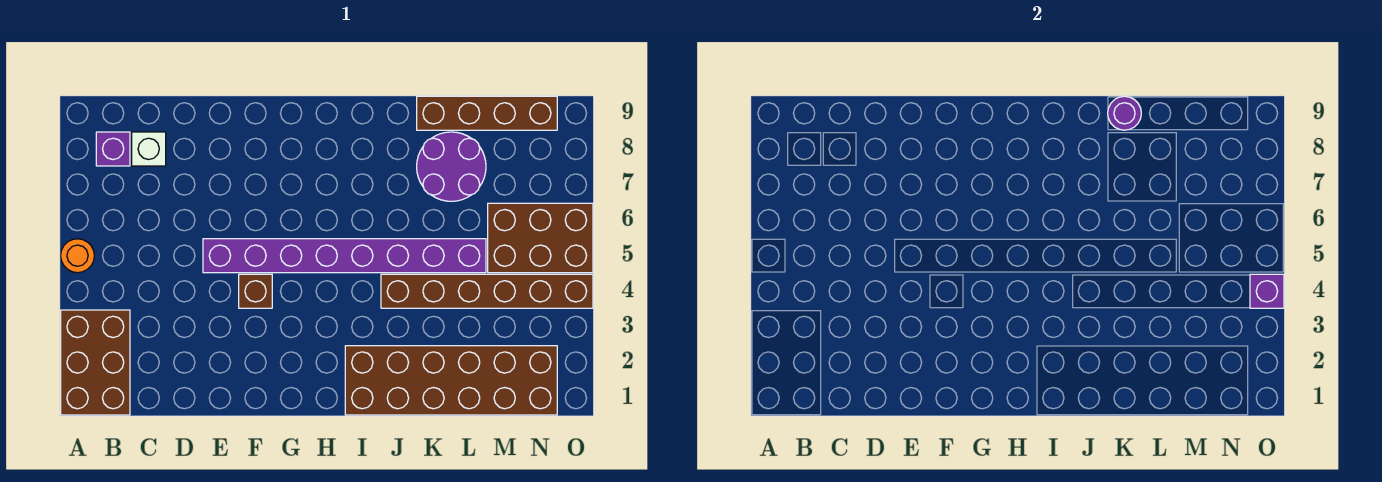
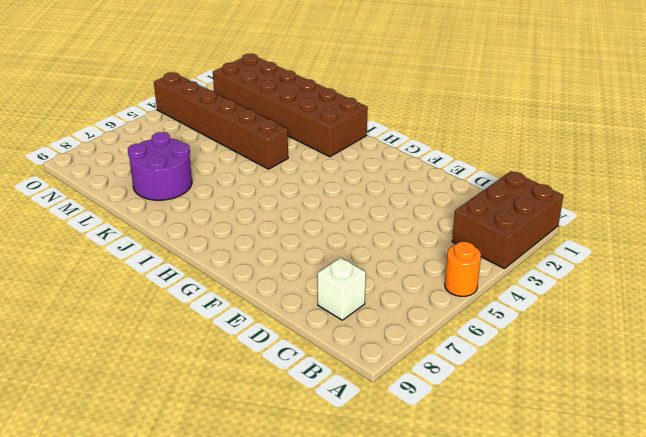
none -> purple 1x1 brick [96,132,130,166]
none -> purple 1x8 brick [203,239,486,273]
none -> brown 1x1 brick [239,274,272,308]

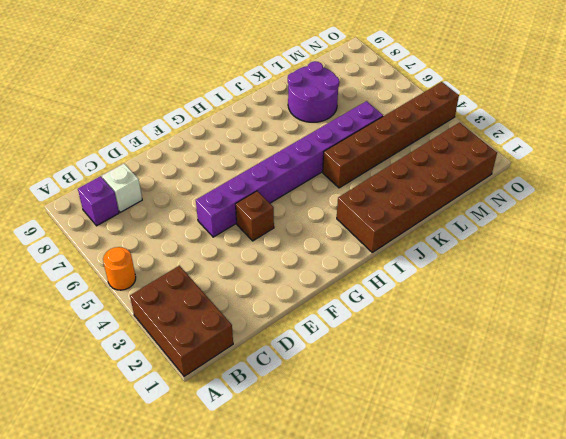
none -> brown 1x4 brick [417,96,557,130]
none -> brown 2x3 brick [488,203,593,273]
none -> purple 1x1 round brick [1108,96,1141,130]

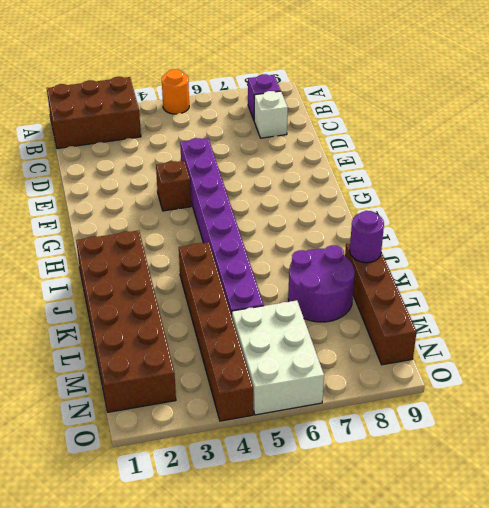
white 2x3 brick [232,300,324,415] -> brown 2x3 brick [488,203,593,273]
none -> purple 1x1 brick [1250,274,1284,308]

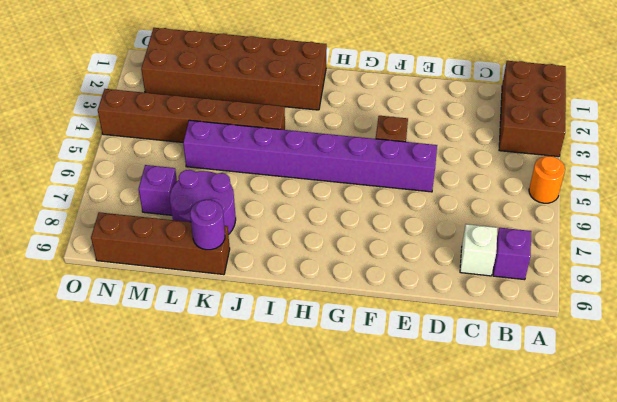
purple 1x1 brick [139,165,177,215] -> purple 1x1 brick moved to [1250,274,1284,308]
none -> brown 2x3 brick [488,203,593,273]

